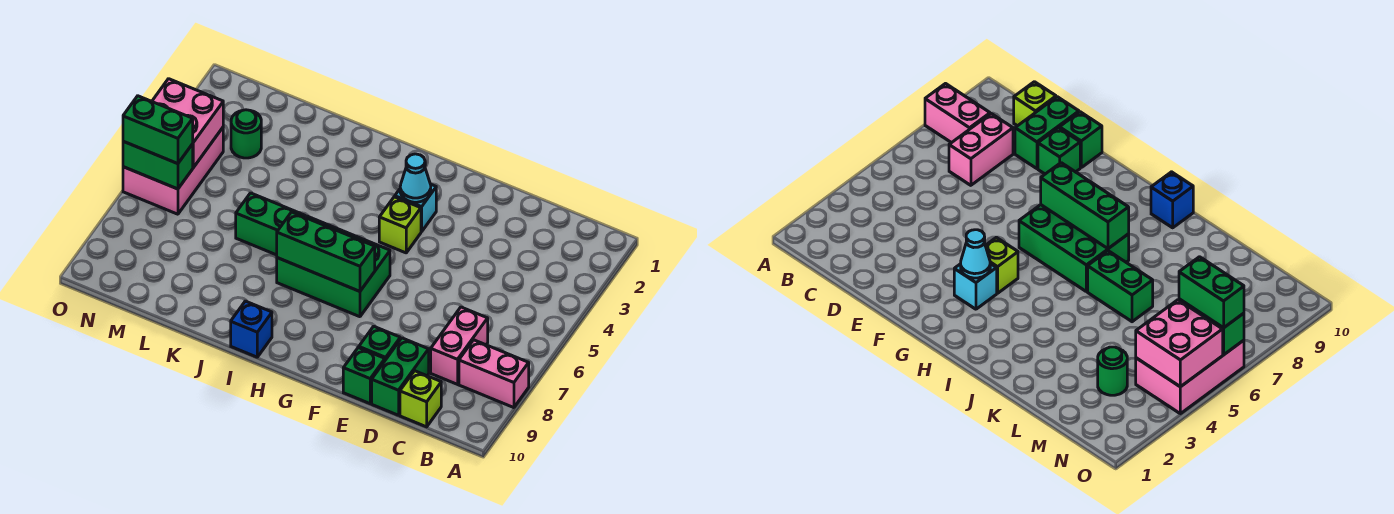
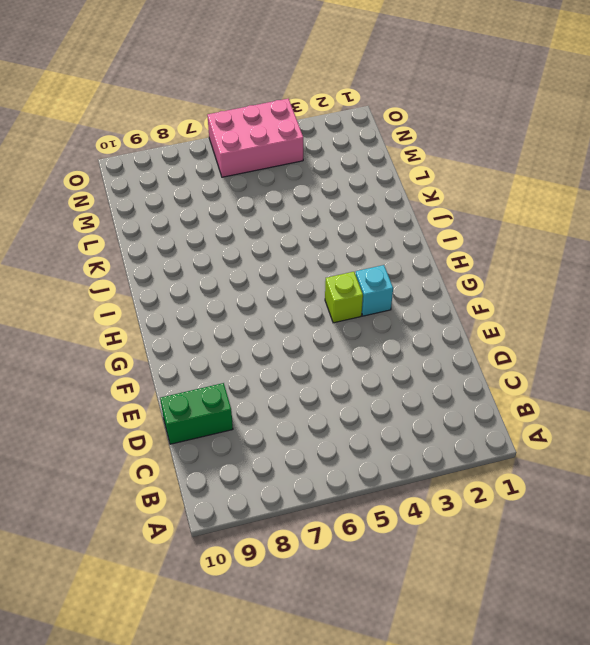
none -> pink 1x2 brick [459,340,529,408]
none -> pink 1x2 brick [431,307,488,384]
none -> lime 1x1 brick [400,371,441,427]

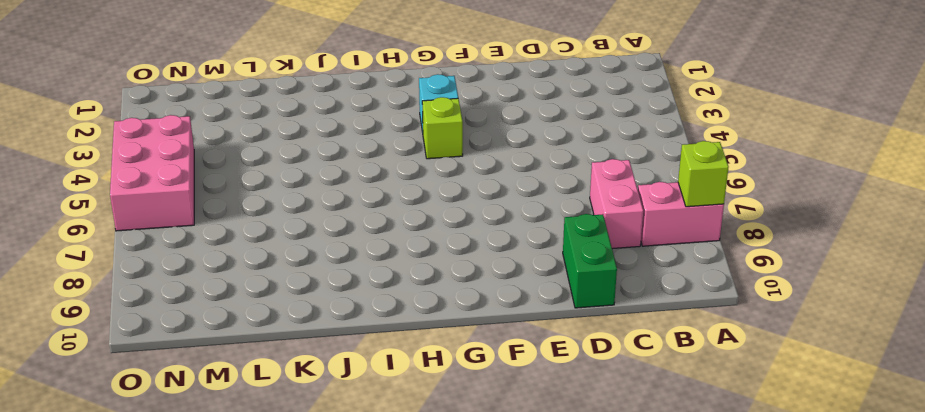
lime 1x1 brick [678,141,729,207] -> lime 1x1 brick moved to [400,371,441,427]
none -> green 1x1 brick [359,326,400,360]
none -> green 1x1 brick [343,347,385,404]
none -> green 2x3 brick [277,216,390,317]

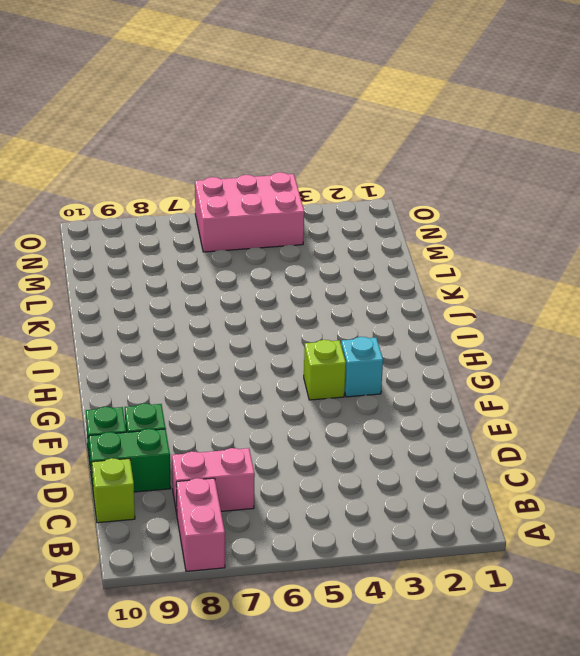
none -> green 2x3 brick [277,216,390,317]
none -> blue 1x1 brick [231,301,272,357]
none -> green 1x2 brick [236,193,305,255]

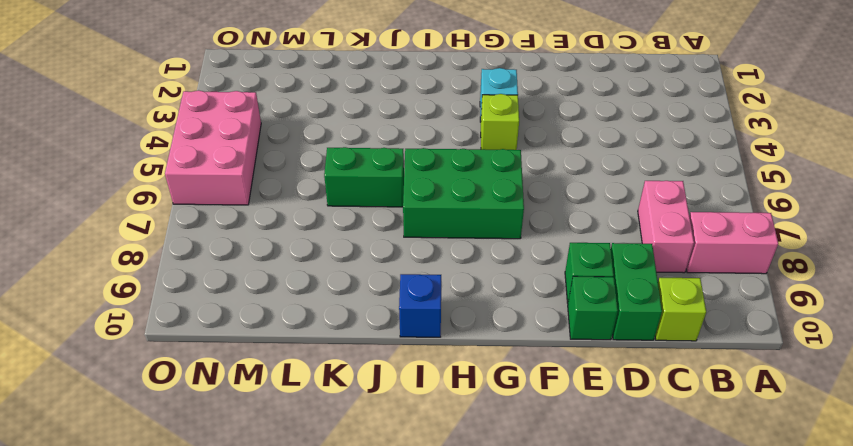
none -> green 1x1 round brick [231,110,261,158]
none -> cyan 1x1 cone [400,154,431,202]
none -> green 1x3 brick [277,212,375,291]

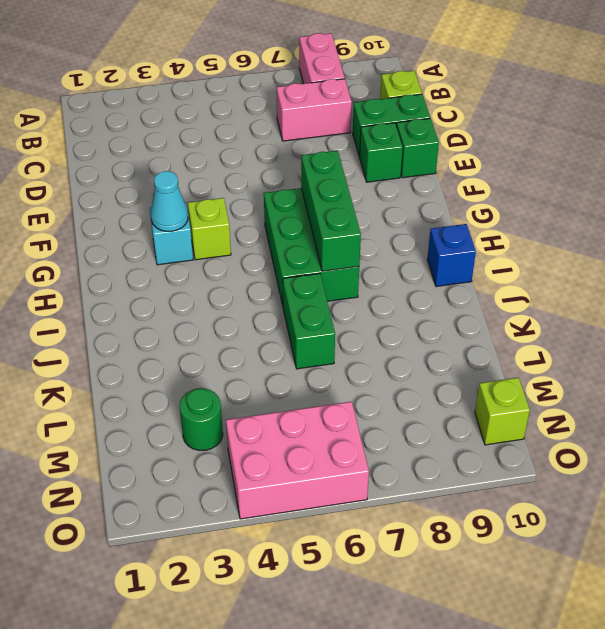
lime 1x1 brick [475,377,530,445] -> none
none -> pink 2x2 brick [152,79,223,167]
none -> green 1x2 brick [123,141,193,189]
none -> green 1x2 brick [123,96,193,164]

